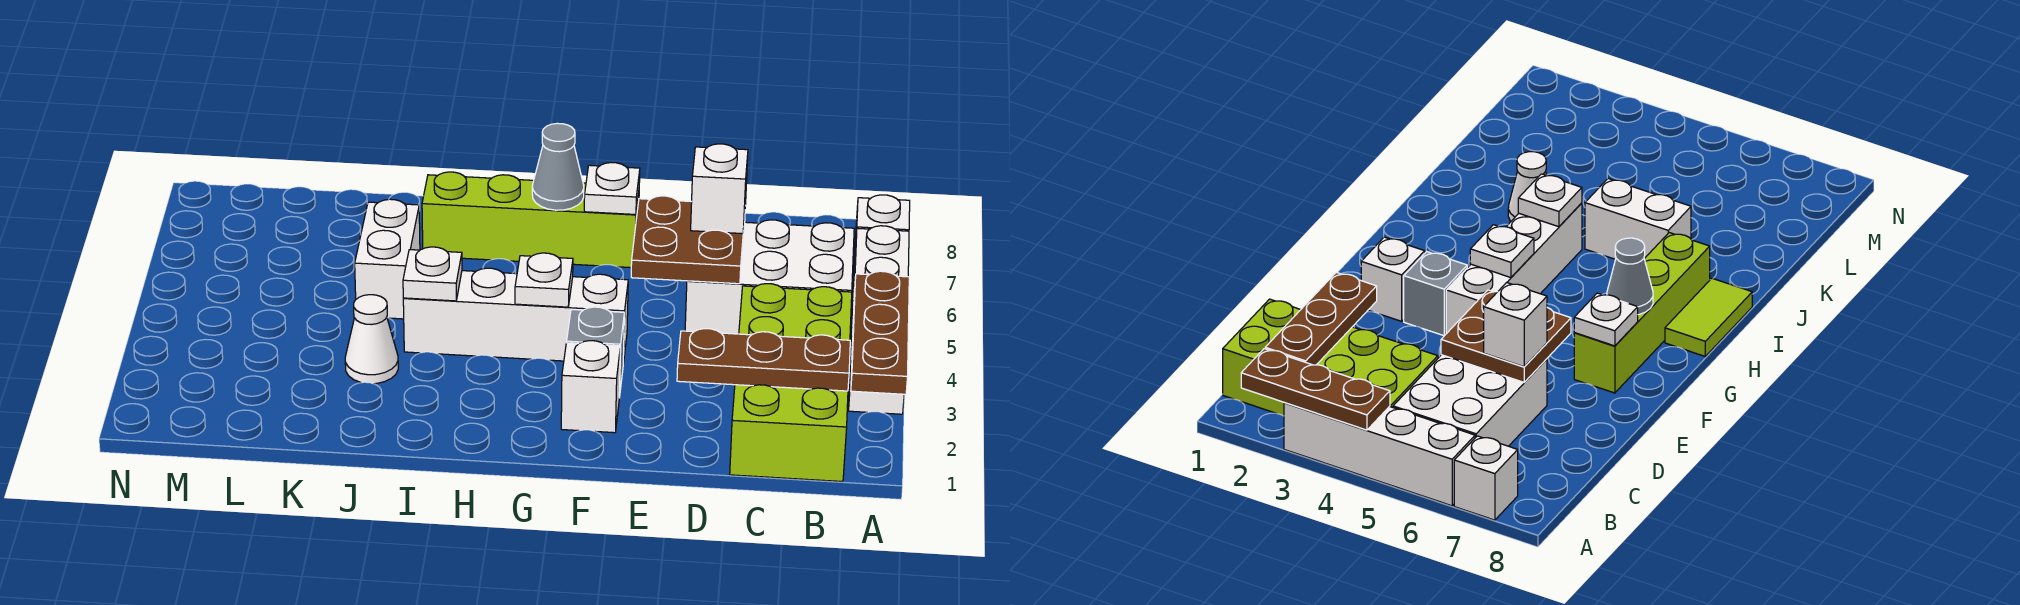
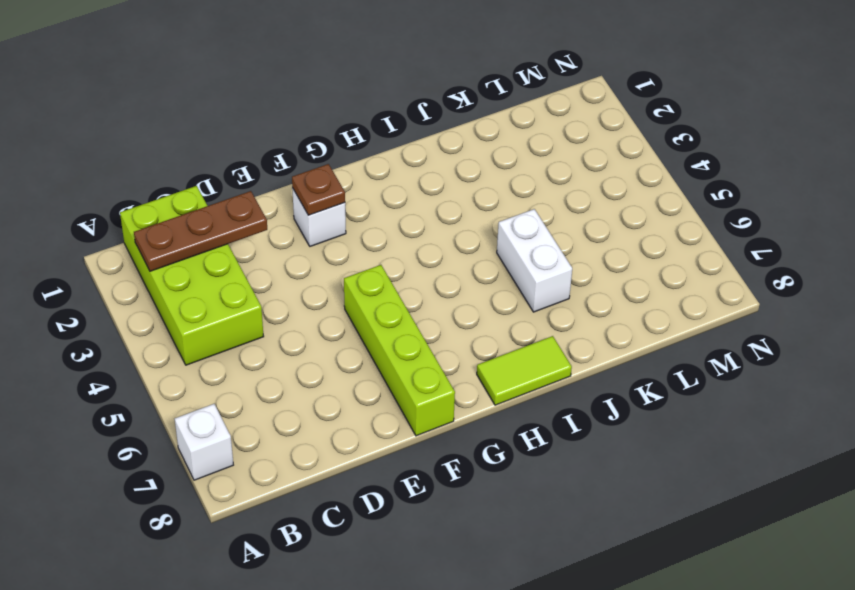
brown 1x1 plate [292,164,345,215] -> none
lime 1x4 brick [344,265,455,436] -> lime 1x4 brick turned to [422,172,639,268]
none -> white 1x4 brick [849,226,909,414]
none -> white 2x3 brick [685,220,854,334]
none -> grey 1x1 brick [567,307,624,398]

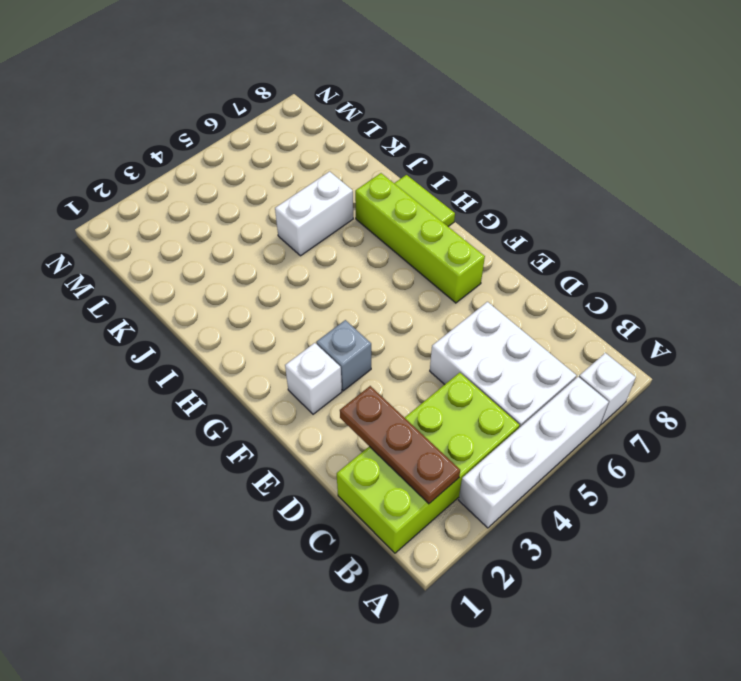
none -> white 1x4 brick [403,268,628,364]
none -> white 1x1 cone [345,295,398,384]
none -> brown 1x3 plate [851,271,909,394]

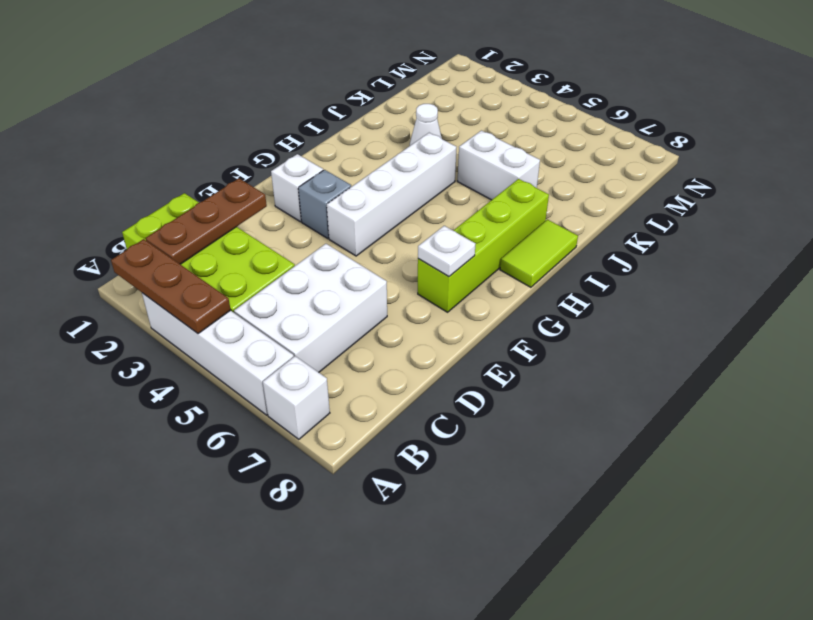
none -> brown 2x2 plate [631,196,745,284]
none -> white 1x1 plate [515,253,573,307]
none -> grey 1x1 cone [532,123,584,210]

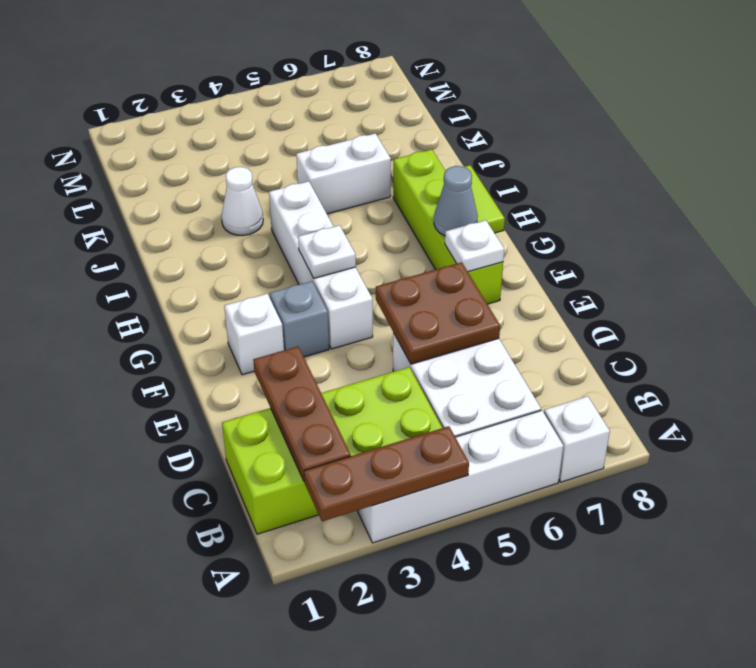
none -> white 1x1 plate [403,247,462,301]
none -> white 1x1 brick [691,144,748,234]

